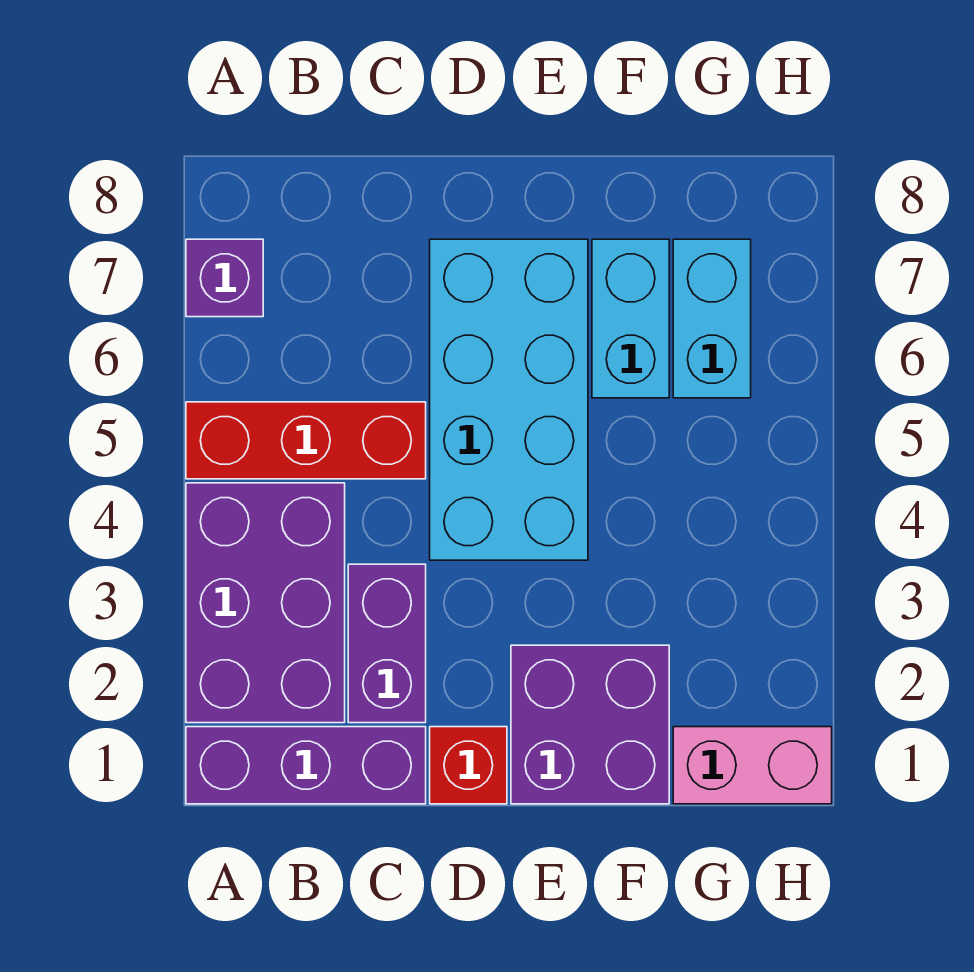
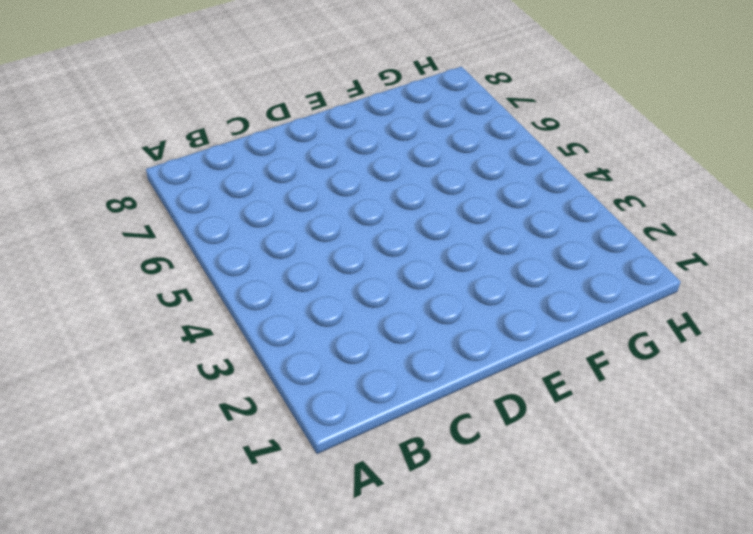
none -> purple 1x3 brick [186,727,426,804]
none -> purple 2x3 brick [186,483,345,723]

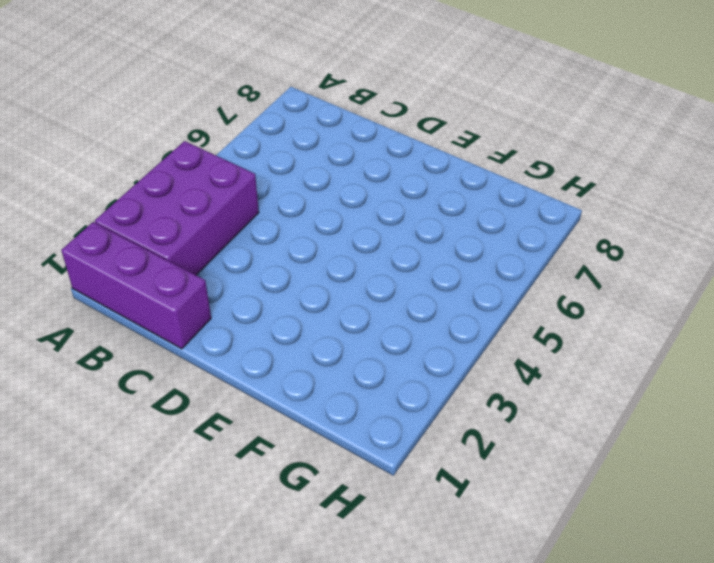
none -> red 1x3 brick [186,402,426,479]
none -> purple 1x1 brick [186,239,263,317]

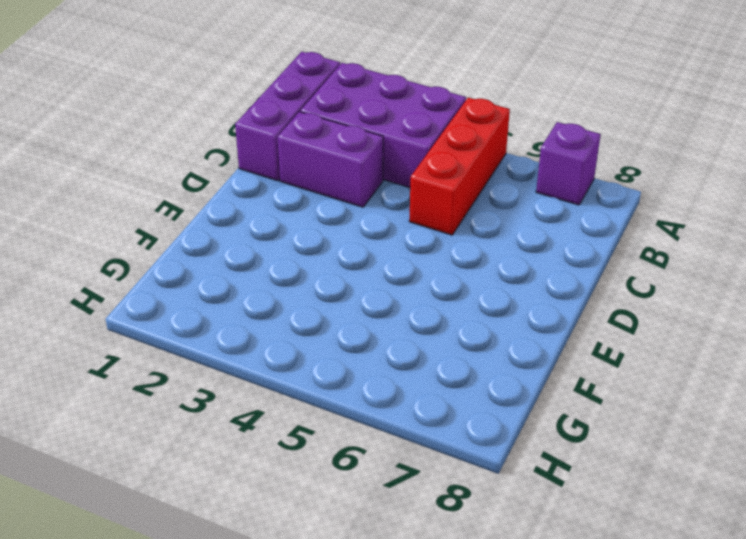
none -> red 1x1 brick [430,727,507,804]
none -> cyan 2x4 brick [430,239,588,560]

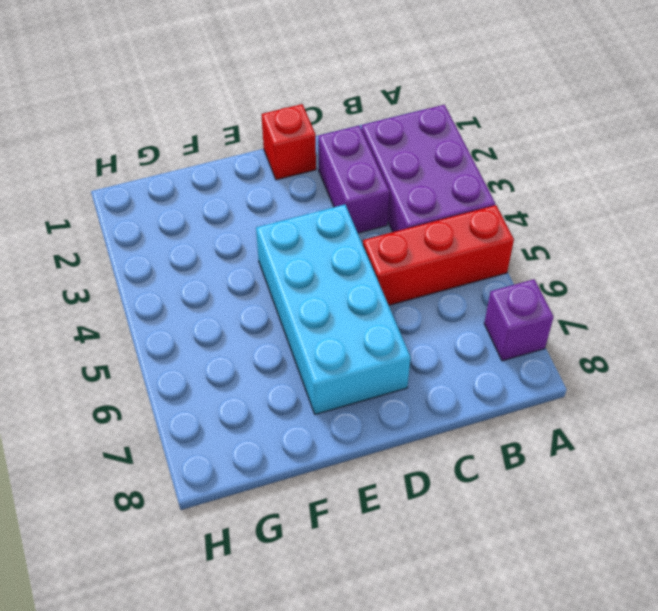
none -> purple 1x3 brick [186,727,426,804]
none -> purple 2x2 brick [511,645,669,804]

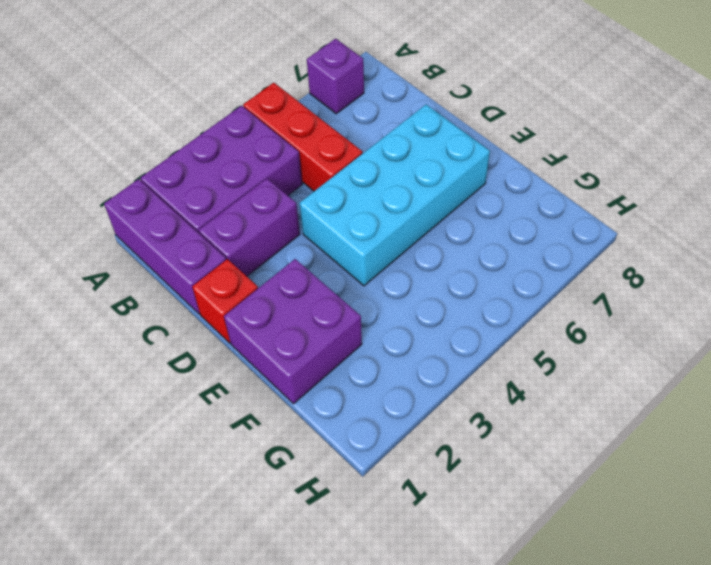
none -> cyan 1x2 brick [592,239,669,398]
none -> pink 1x2 brick [673,727,832,804]

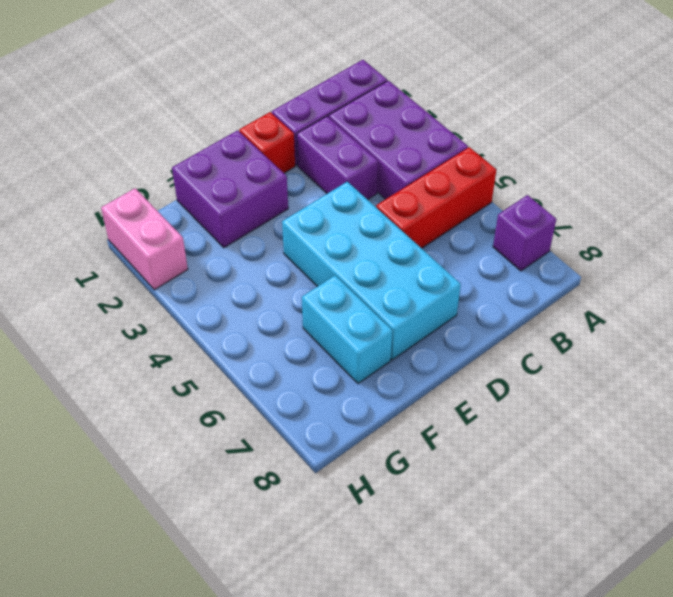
pink 1x2 brick [101,188,188,290] -> pink 1x2 brick turned to [673,727,832,804]
none -> cyan 1x2 brick [673,239,751,398]

